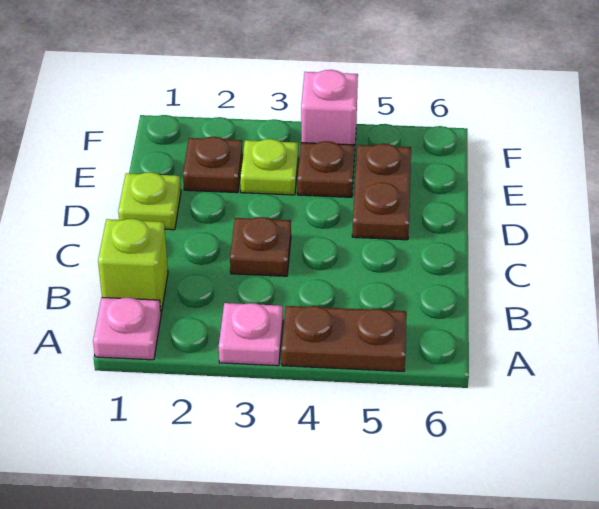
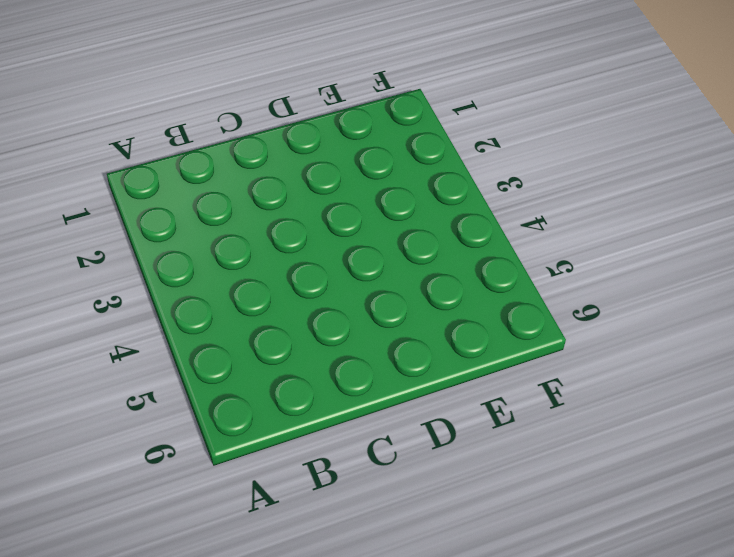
none -> pink 1x1 plate [93,298,161,360]
none -> pink 1x1 plate [219,303,283,366]

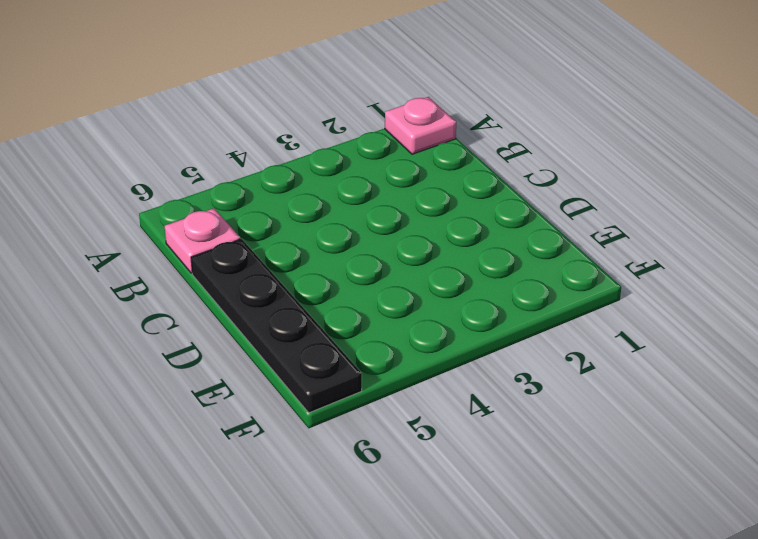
pink 1x1 plate [165,208,240,273] -> pink 1x1 plate moved to [219,303,283,366]
black 1x4 plate [191,239,362,413] -> none
none -> brown 1x2 plate [282,306,407,371]
none -> lime 1x1 brick [98,219,168,313]

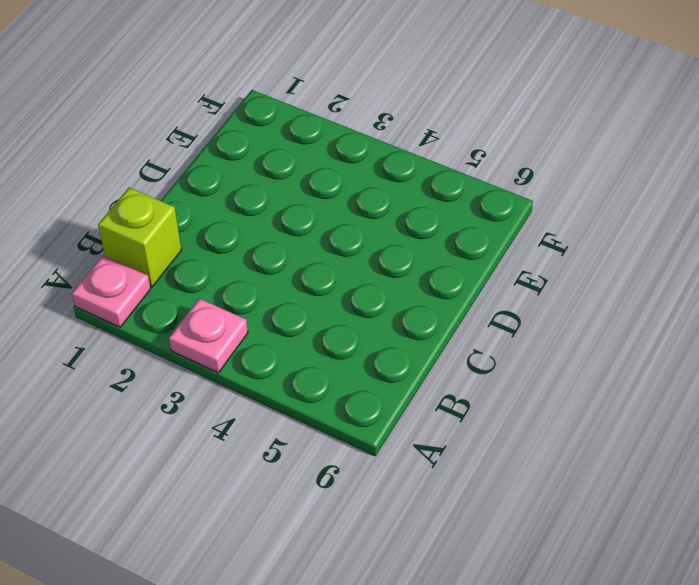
none -> brown 1x2 plate [282,306,407,371]
none -> brown 1x1 plate [230,217,291,276]

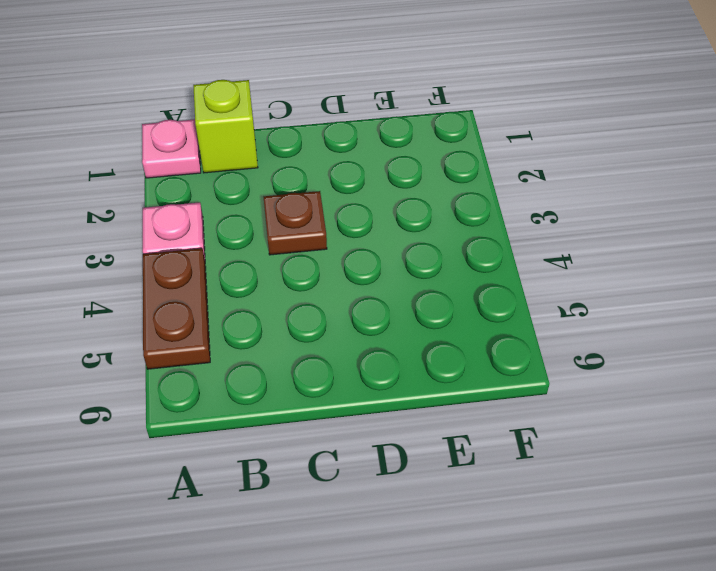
none -> lime 1x1 plate [118,172,181,230]
none -> brown 1x2 plate [352,144,411,240]

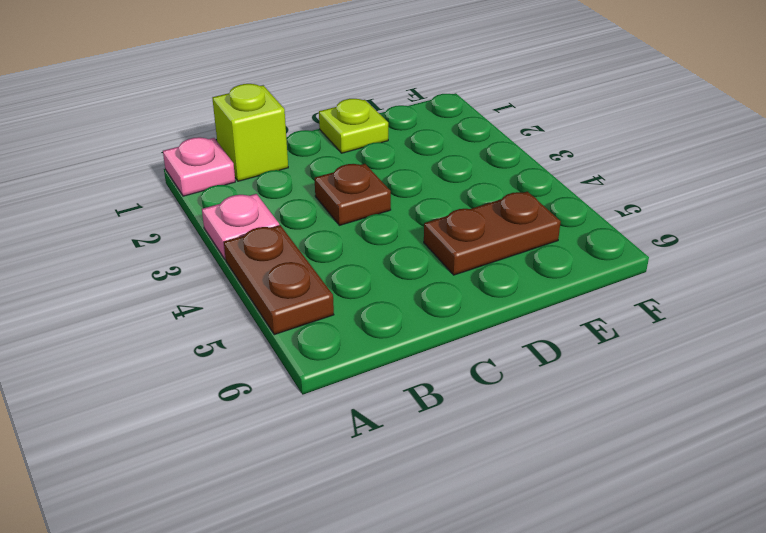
none -> brown 1x1 plate [183,137,243,193]
none -> lime 1x1 plate [240,139,298,195]

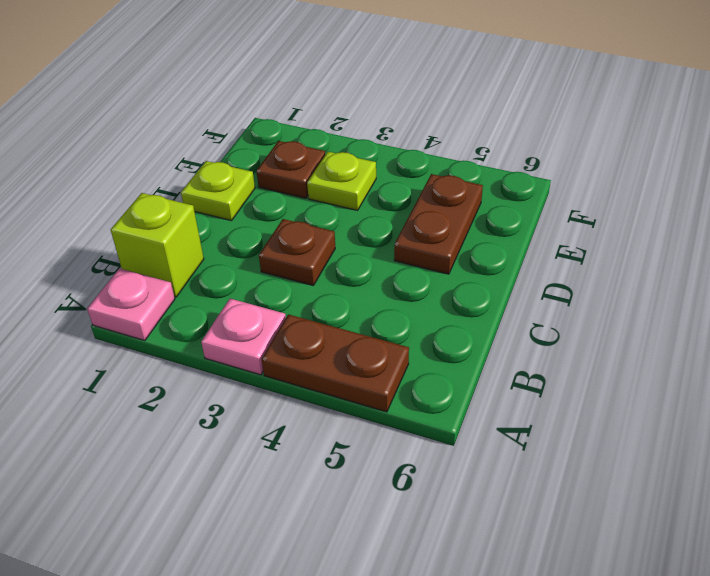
none -> brown 1x1 plate [298,141,355,197]
none -> pink 1x1 brick [301,70,358,156]

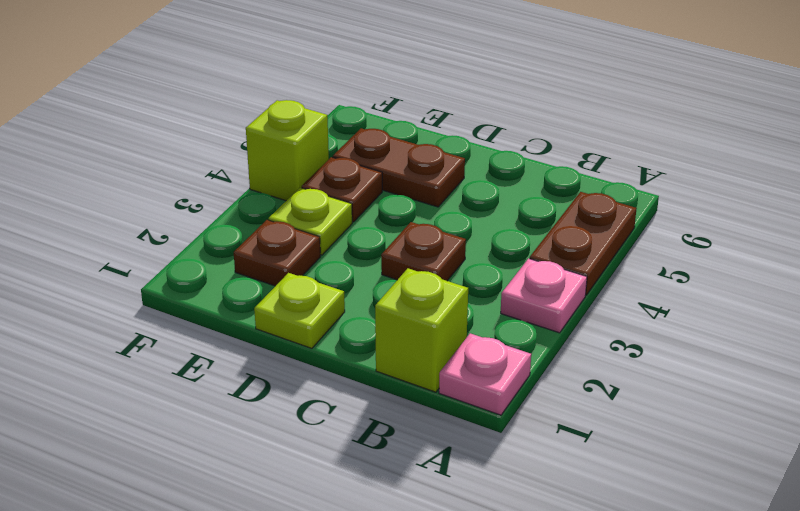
lime 1x1 brick [246,100,329,201] -> pink 1x1 brick [301,70,358,156]

